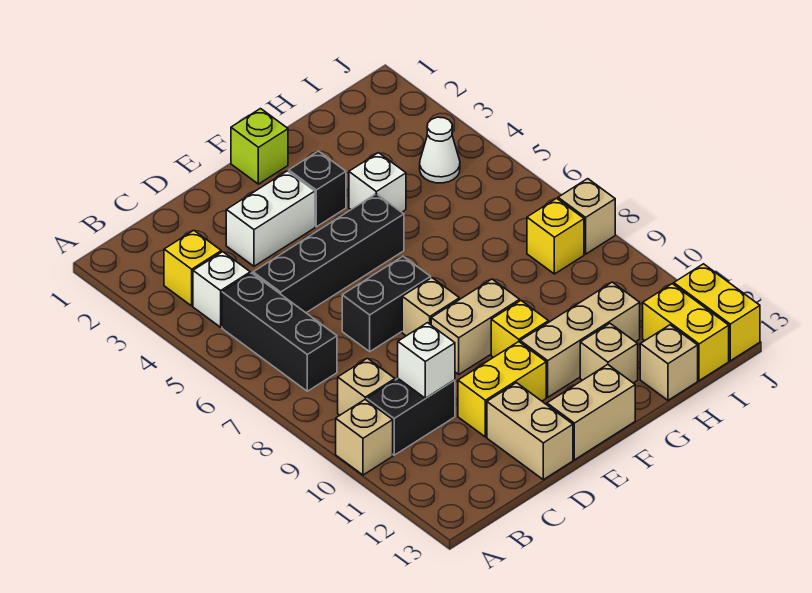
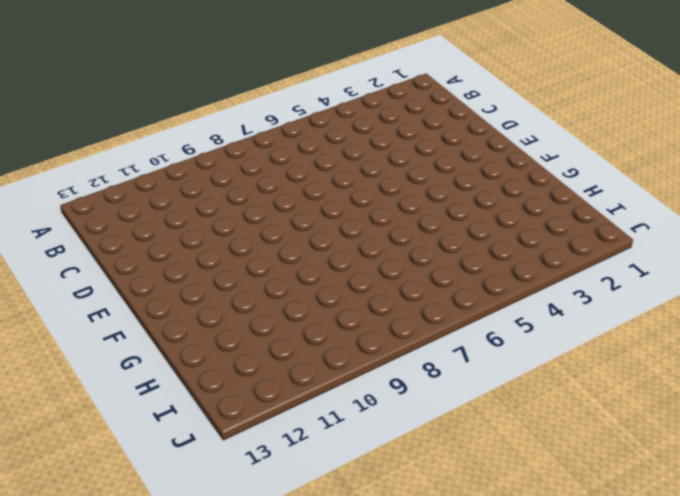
none -> tan 1x1 brick [336,400,393,475]
none -> yellow 1x1 brick [164,230,221,306]
none -> white 1x1 brick [193,252,250,327]

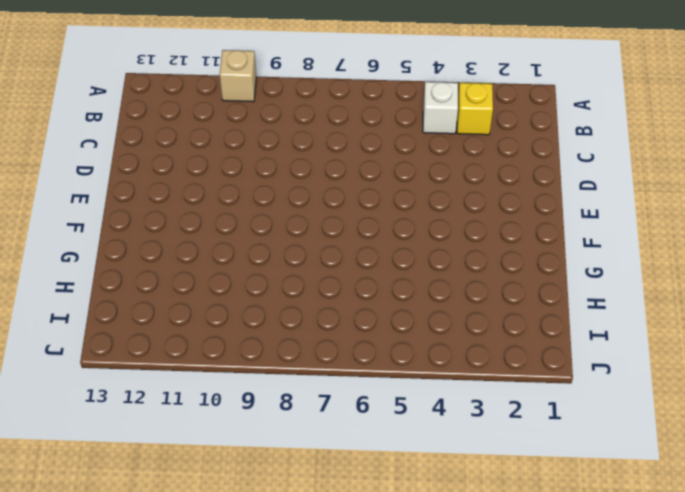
none -> black 1x3 brick [222,273,337,391]
none -> tan 1x1 brick [338,358,395,415]
none -> black 1x2 brick [367,379,455,455]

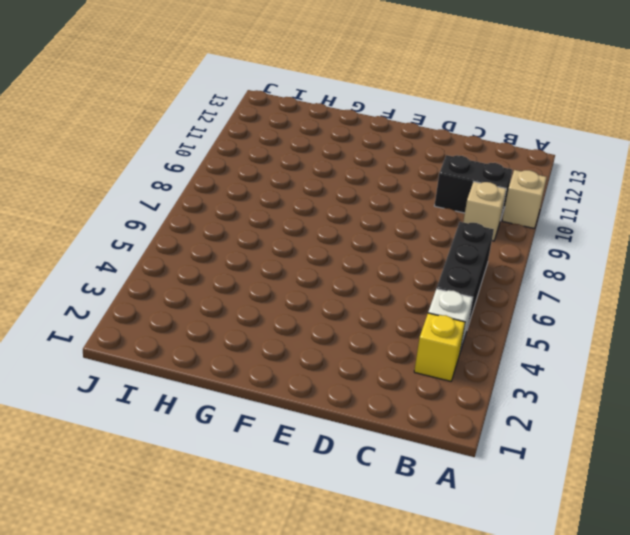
none -> black 1x4 brick [253,194,404,313]
none -> white 1x2 brick [226,171,315,266]
none -> black 1x2 brick [342,256,431,352]

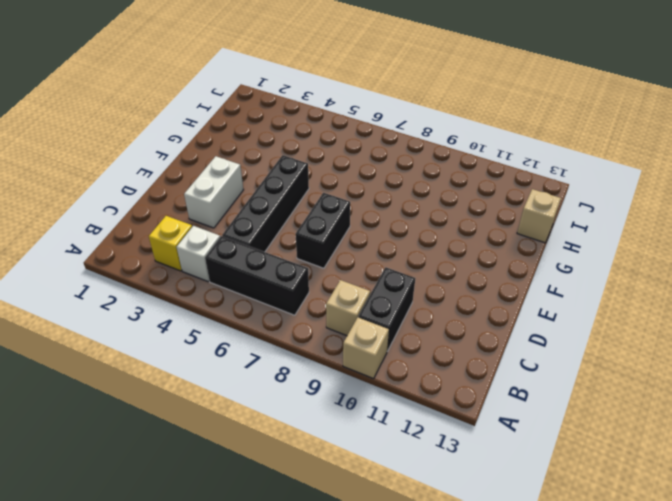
none -> yellow 1x2 brick [458,342,546,437]
none -> tan 1x2 brick [487,383,573,480]
none -> tan 1x1 brick [402,278,459,336]

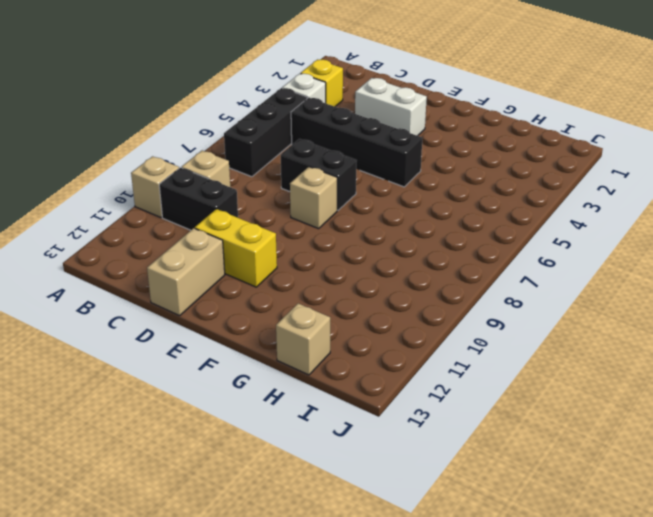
none -> tan 1x2 brick [431,279,520,374]
none -> tan 1x2 brick [547,364,635,460]
none -> lime 1x1 brick [231,109,288,184]

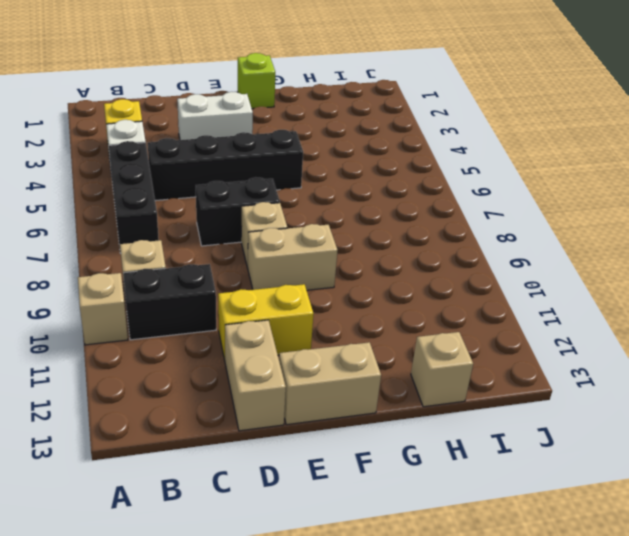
none -> black 1x1 brick [288,151,346,227]
none -> yellow 1x1 brick [491,301,549,357]
none -> tan 1x3 brick [520,282,640,397]

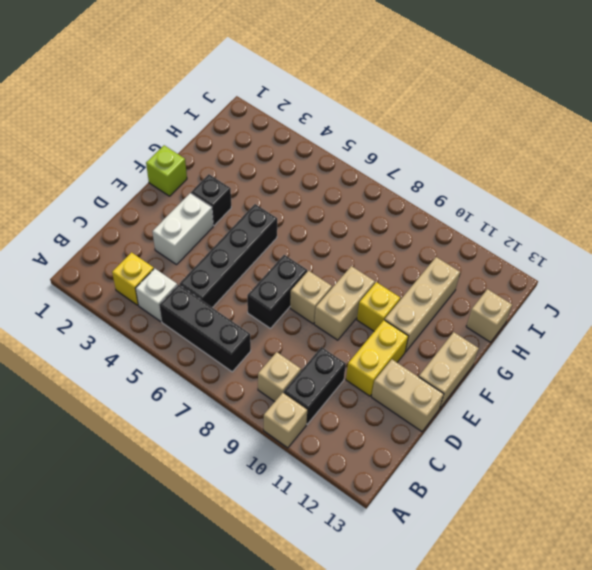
none -> white 1x1 brick [349,153,406,212]
none -> tan 1x1 brick [580,323,638,383]
none -> white 1x1 cone [420,117,460,183]

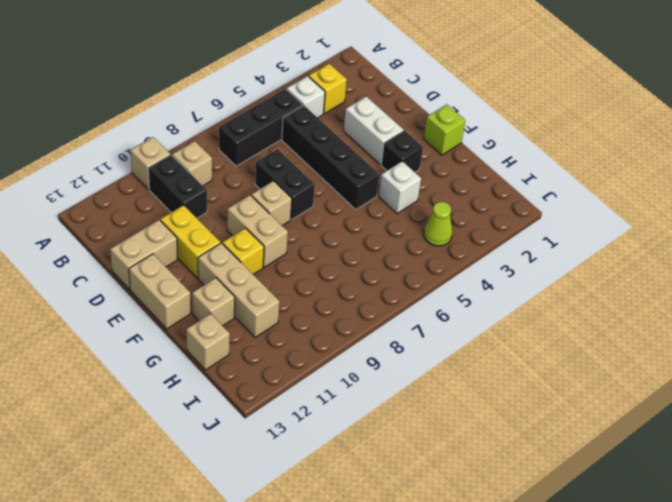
lime 1x1 cone [424,202,452,246] -> white 1x1 cone [420,117,460,183]
none -> yellow 1x1 brick [527,198,584,274]
none -> yellow 1x2 brick [643,284,729,381]
none -> tan 1x1 brick [558,179,615,254]

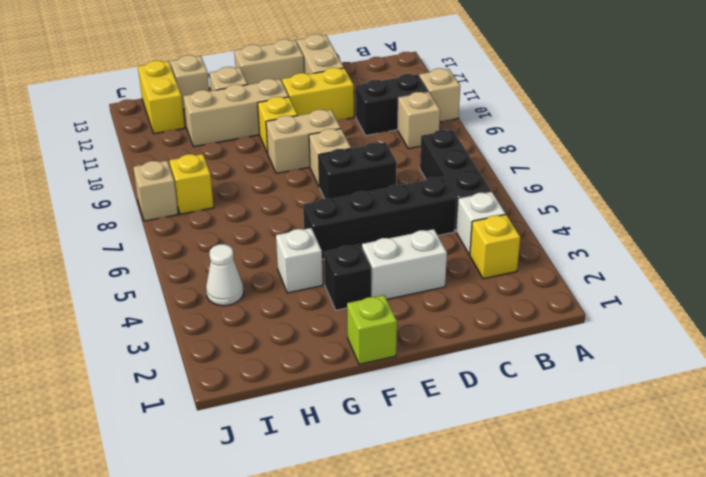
none -> yellow 1x2 brick [674,264,760,361]
none -> white 1x1 brick [398,323,455,398]

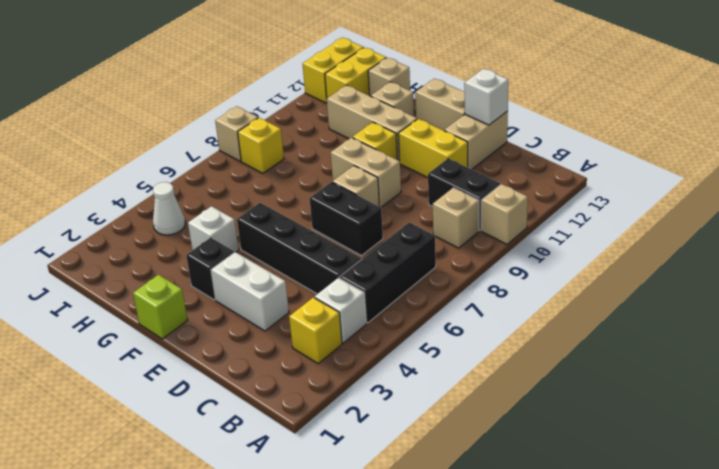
white 1x1 brick [464,69,508,125] -> white 1x1 brick moved to [398,323,455,398]

